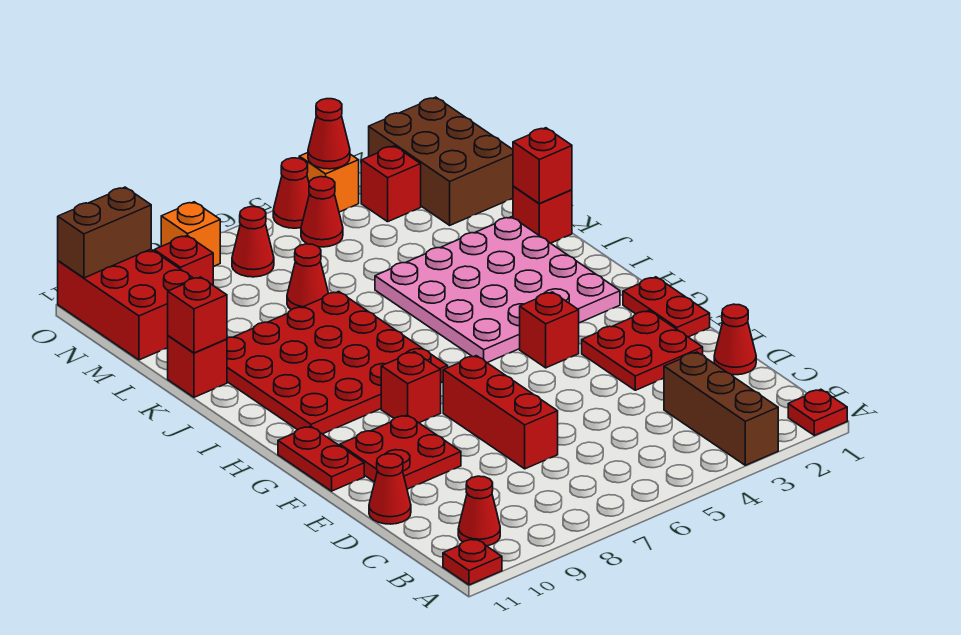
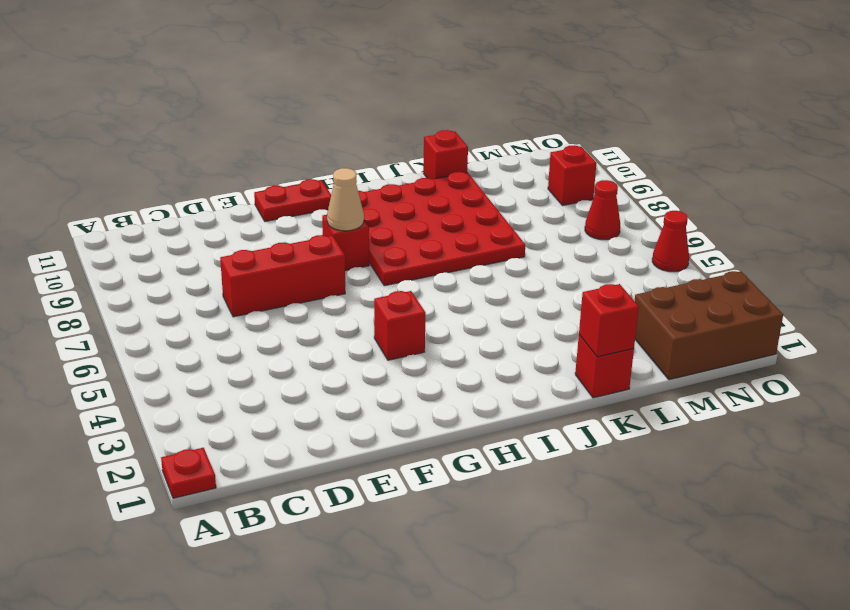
tan 1x1 cone [327,168,364,231] -> none
none -> brown 1x3 brick [664,352,778,465]
none -> red 1x1 plate [443,539,502,585]
none -> red 1x1 cone [458,476,500,546]
none -> red 1x1 cone [714,304,756,375]

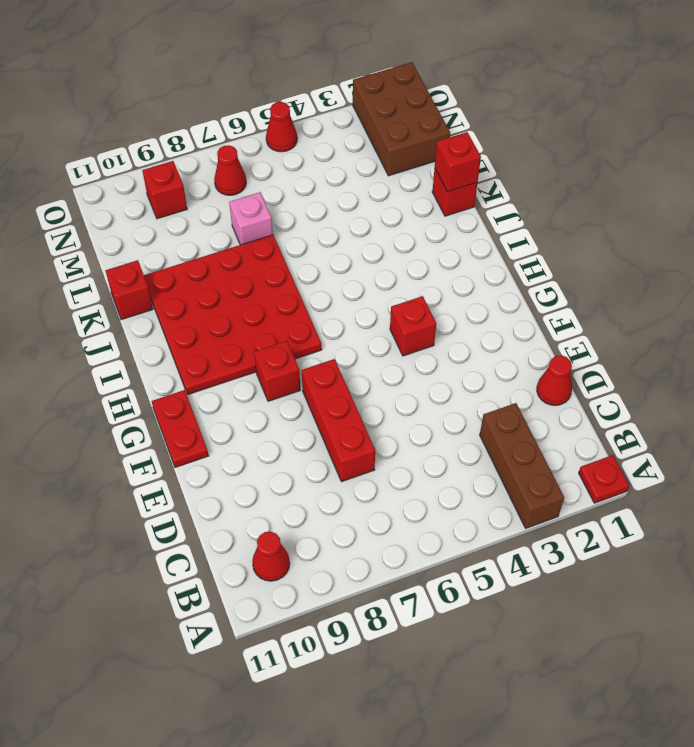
pink 1x1 brick [229,192,273,245] -> red 1x1 cone [287,244,329,310]
none -> red 1x1 plate [443,539,502,585]
none -> red 1x1 cone [369,454,411,524]
none -> red 2x2 plate [582,311,703,390]
none -> red 2x2 plate [340,415,461,489]

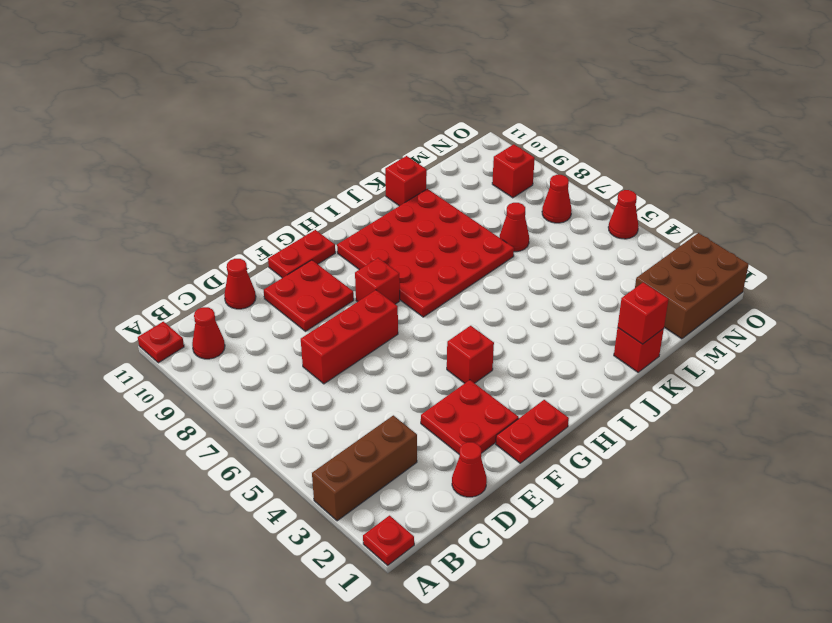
none -> pink 4x4 plate [375,217,620,363]
none -> red 2x3 brick [58,249,193,360]
none -> red 1x1 brick [361,146,421,222]
none -> red 1x1 cone [301,177,343,247]

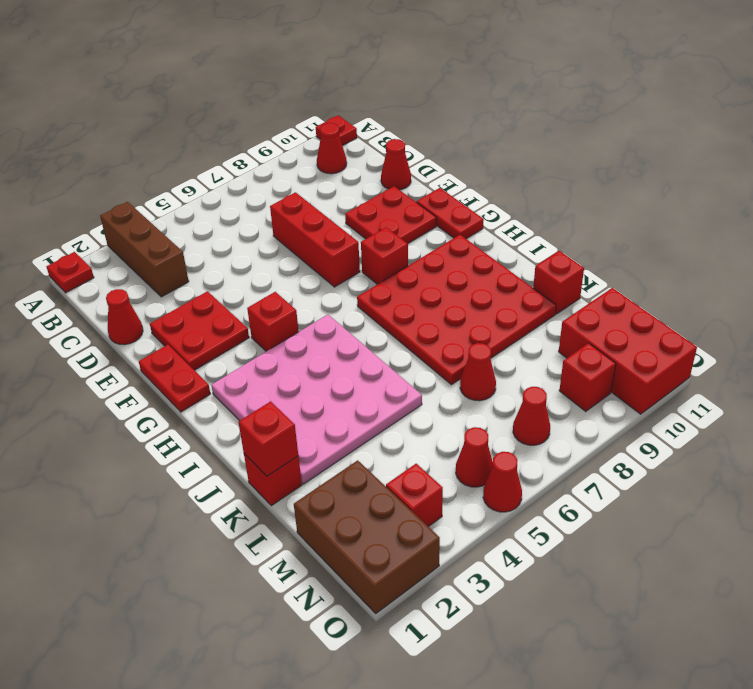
none -> orange 1x1 brick [299,153,359,212]
none -> orange 1x1 brick [161,202,220,267]
none -> red 1x1 brick [168,277,227,353]
none -> red 1x1 cone [308,99,350,169]

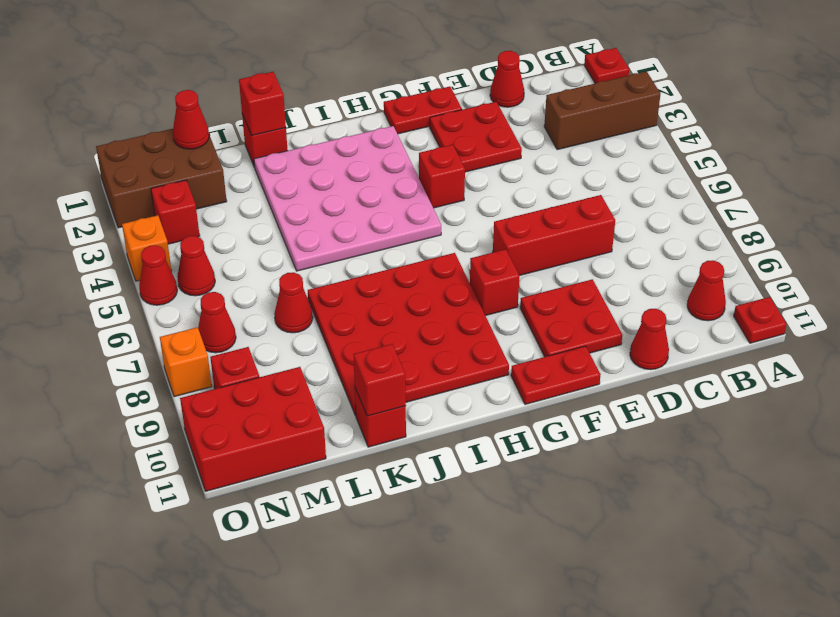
red 1x1 cone [173,90,209,149] -> red 1x1 cone moved to [308,99,350,169]
none -> brown 1x2 brick [58,187,151,278]

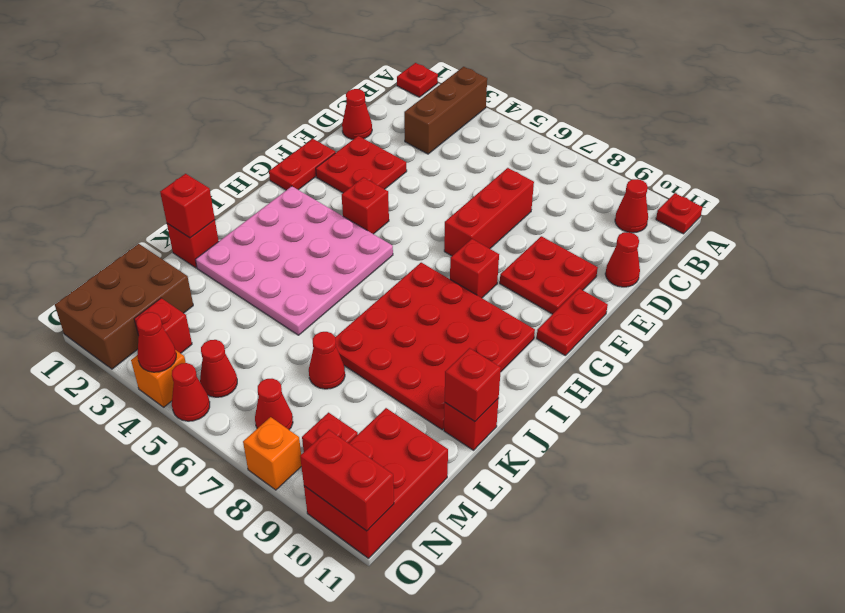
red 1x2 brick [300,430,394,531] -> brown 1x2 brick [58,187,151,278]

